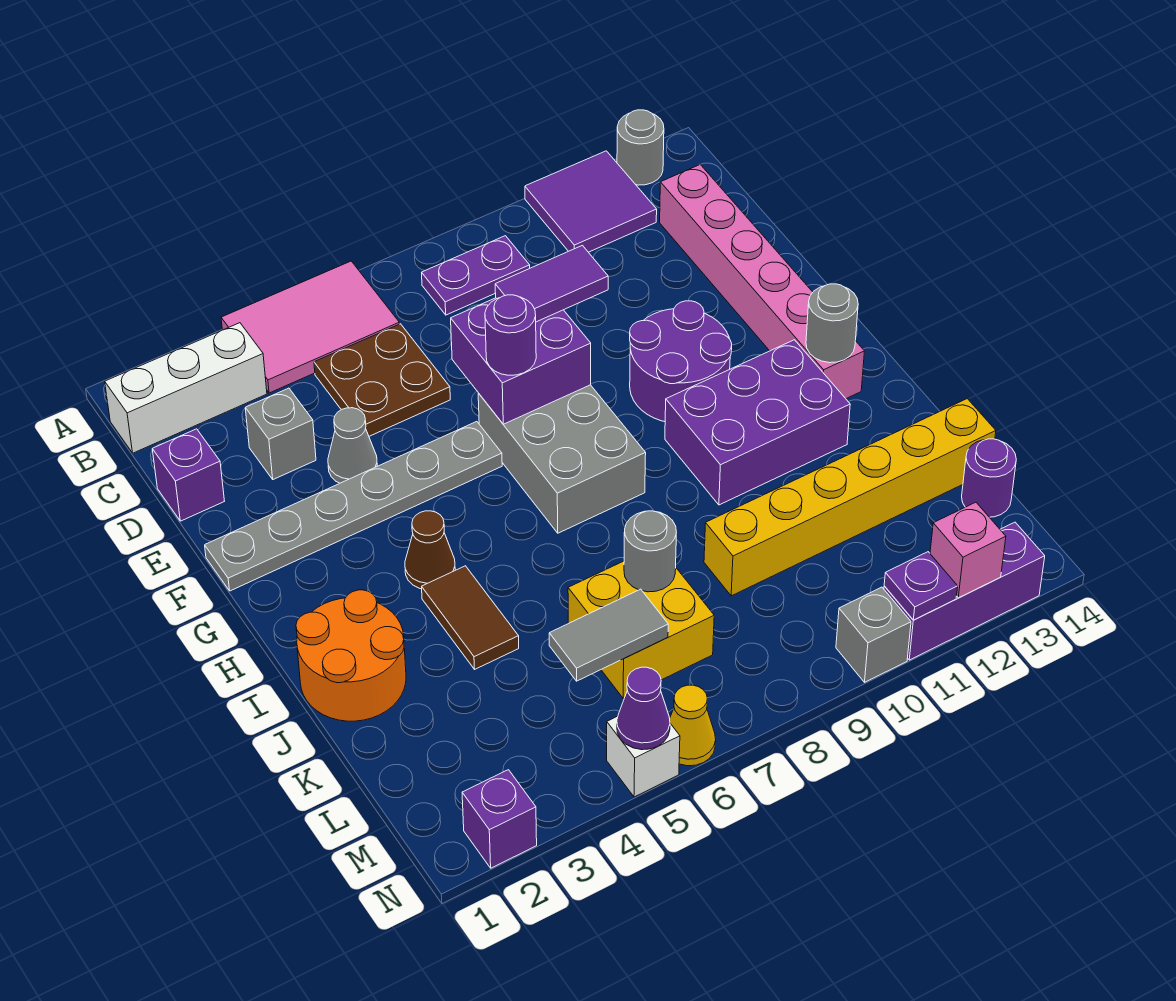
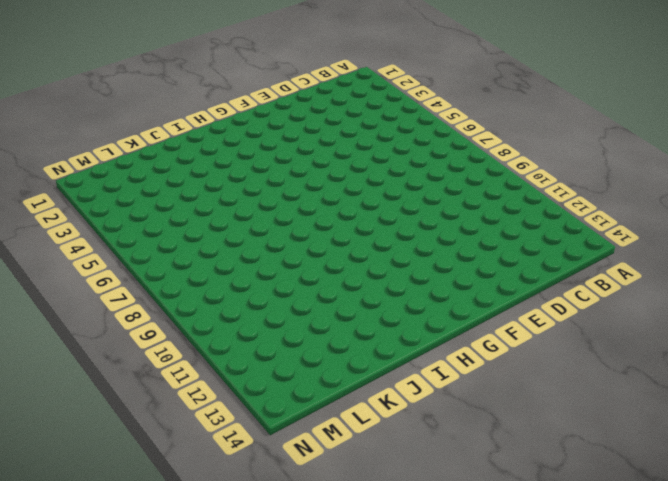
none -> pink 2x3 tile [221,261,399,393]
none -> purple 2x2 tile [525,151,657,252]
none -> grey 1x1 round brick [617,110,664,185]
none -> white 1x3 brick [105,323,267,453]

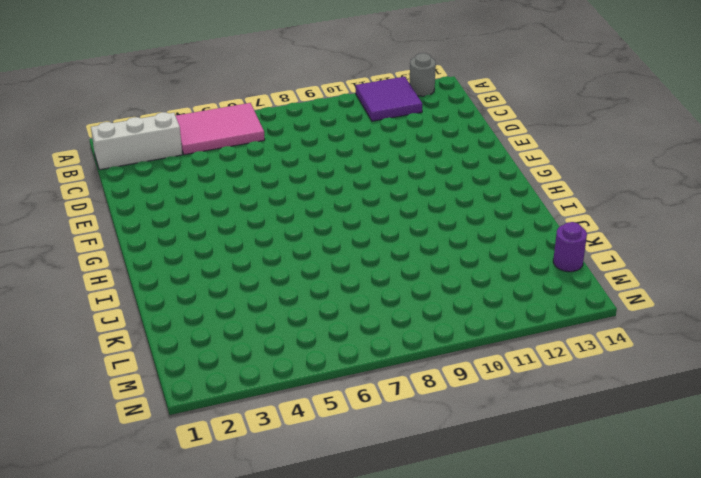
none -> purple 1x2 plate [422,236,530,315]
none -> brown 2x2 plate [314,324,450,436]
none -> pink 1x6 brick [660,165,864,399]
none -> purple 1x1 brick [152,429,224,521]

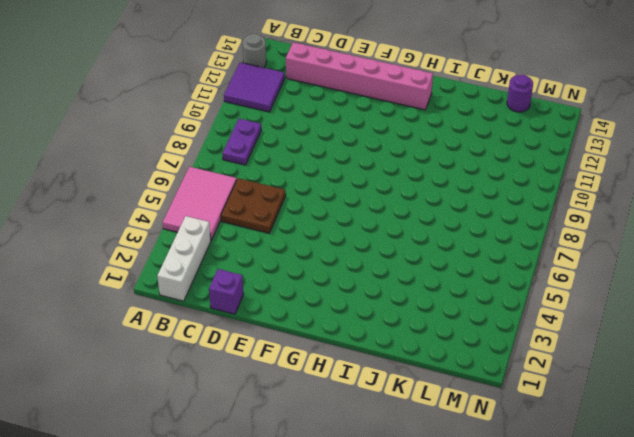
none -> grey 1x1 brick [245,388,316,479]
none -> grey 1x1 cone [328,408,377,483]
none -> grey 1x6 plate [205,422,502,591]
none -> grey 2x3 brick [478,385,646,533]

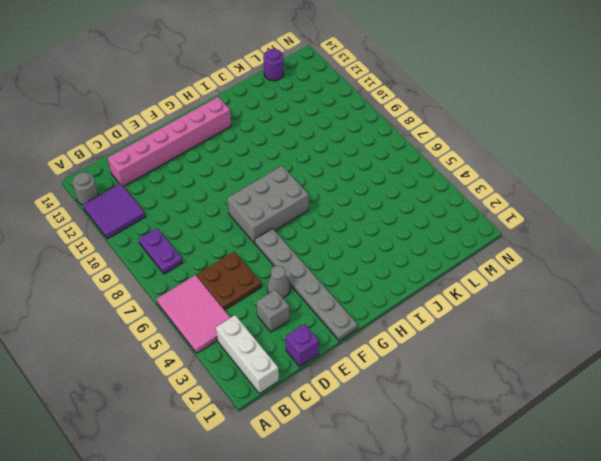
none -> purple 2x2 round brick [630,301,732,422]
none -> brown 1x1 cone [405,511,455,589]
none -> purple 2x3 brick [665,340,850,505]
none -> orange 2x2 round brick [296,590,406,721]

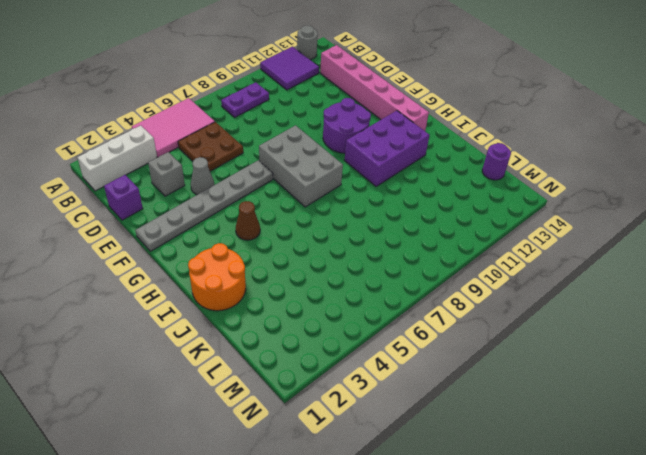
none -> brown 1x2 tile [422,566,519,669]
none -> yellow 2x2 brick [568,561,714,698]
none -> yellow 1x6 brick [704,399,996,596]
none -> purple 1x1 brick [462,770,537,868]

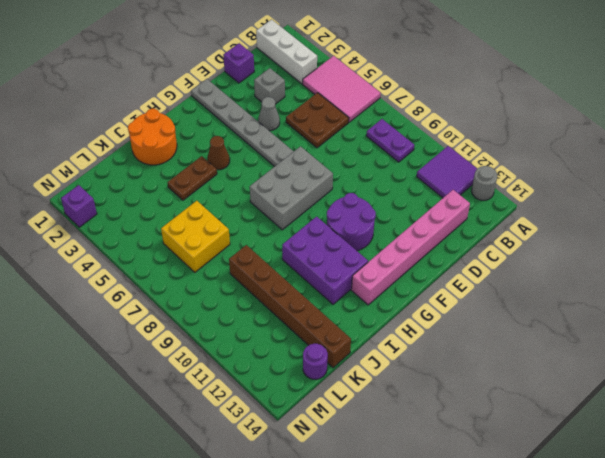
brown 1x2 plate [168,156,217,200] -> brown 1x2 tile [422,566,519,669]
brown 1x6 brick [229,245,351,368] -> yellow 1x6 brick [704,399,996,596]
none -> white 1x1 brick [607,716,680,797]
none -> yellow 1x1 cone [670,685,716,766]
none -> grey 1x1 brick [836,587,911,682]
none -> purple 1x3 brick [884,522,1045,660]

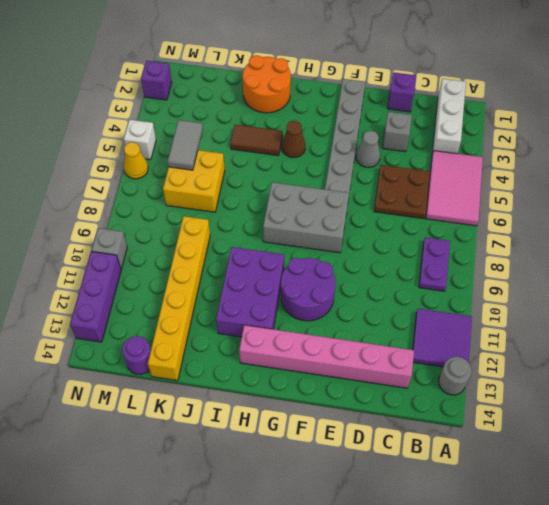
none -> purple 2x2 brick [451,298,591,424]
none -> grey 1x1 round brick [806,284,858,363]
none -> grey 1x1 round brick [624,511,676,592]
none -> purple 1x1 cone [617,667,670,750]

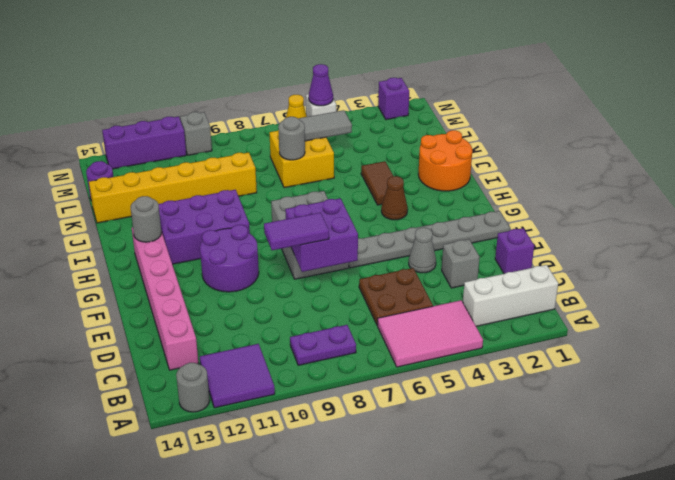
none -> purple 1x1 plate [884,552,958,620]
none -> pink 1x1 brick [930,502,1006,598]
none -> purple 1x1 round brick [485,295,536,375]

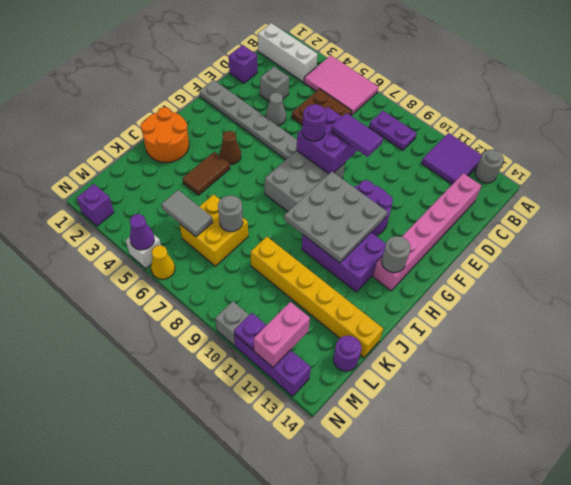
grey 3x3 plate [284,172,387,263] -> none
pink 1x2 brick [254,302,310,367] -> pink 1x1 brick [930,502,1006,598]

